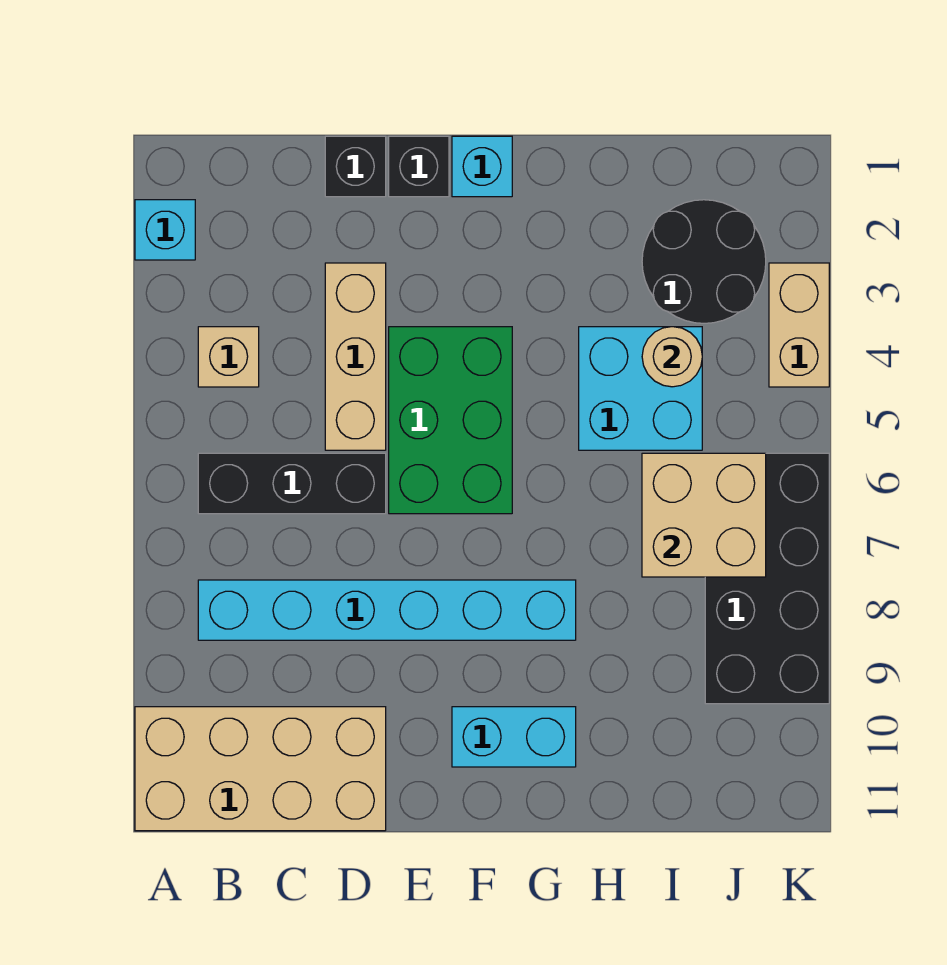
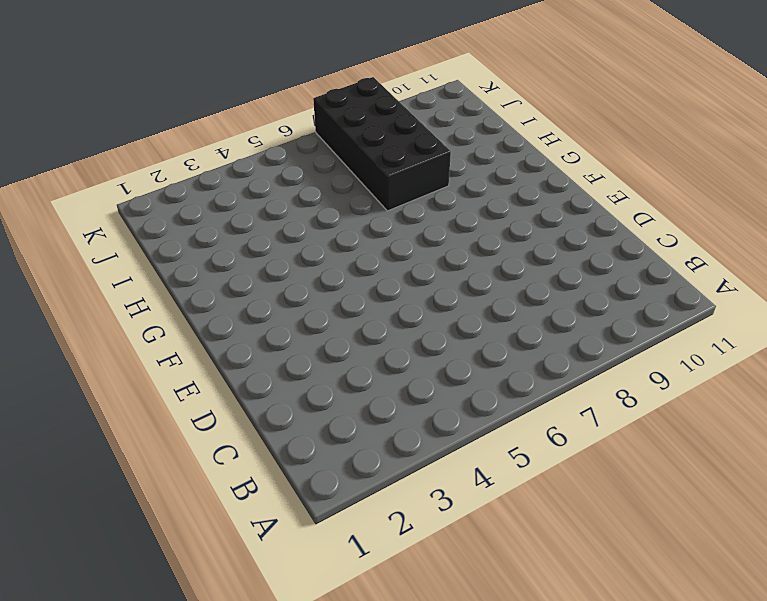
black 2x4 brick [313,77,451,211] -> black 2x4 brick turned to [705,453,829,704]
none -> cyan 1x1 brick [135,200,195,260]
none -> tan 2x4 brick [135,707,386,831]
none -> tan 1x1 brick [198,327,259,387]

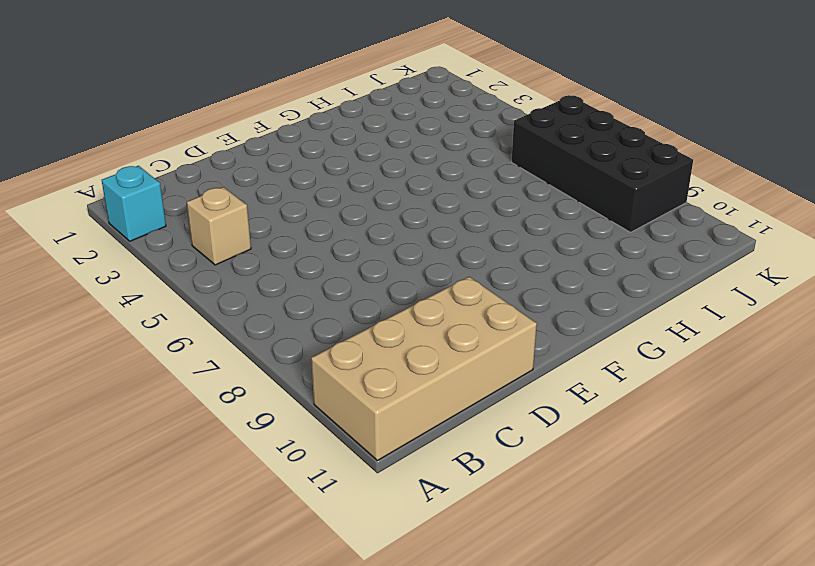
none -> black 1x3 brick [198,453,386,514]
none -> cyan 1x6 brick [198,580,576,640]
none -> black 1x1 brick [325,136,386,197]

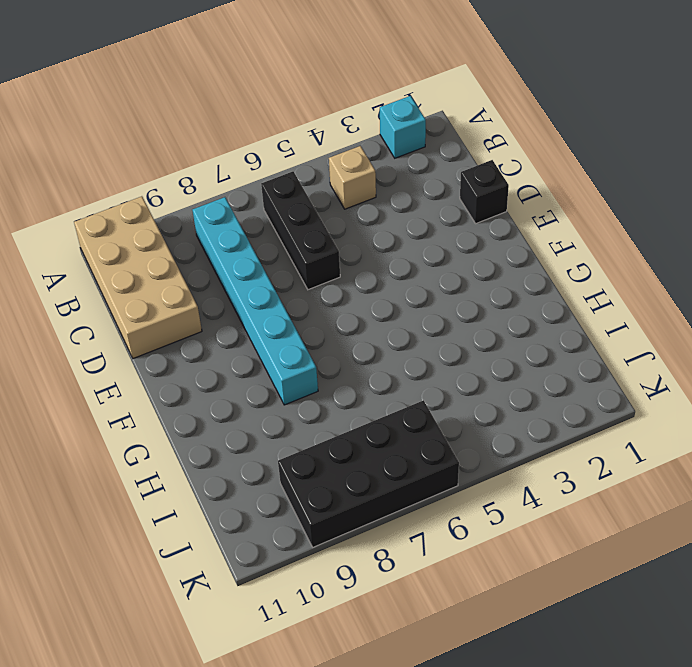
none -> tan 1x3 brick [325,263,386,450]
none -> black 1x1 brick [389,136,449,197]
none -> green 2x3 brick [389,327,512,514]

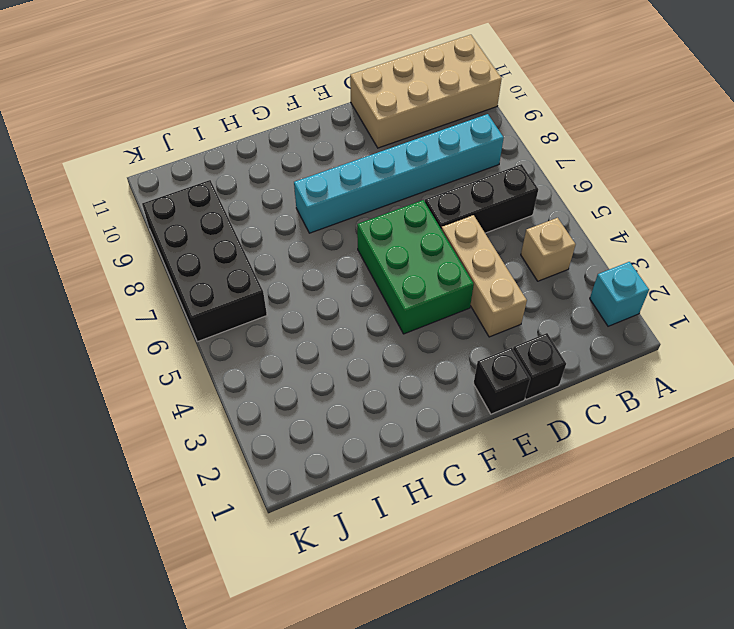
none -> cyan 1x1 brick [452,136,512,197]
none -> cyan 1x2 brick [452,707,576,767]
none -> cyan 2x2 brick [579,327,702,450]

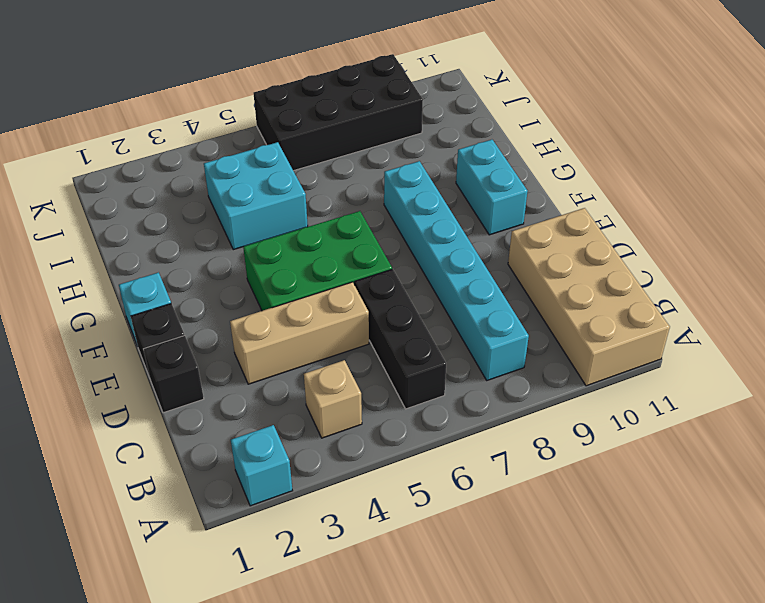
none -> black 2x2 round brick [642,200,766,323]
none -> tan 1x2 brick [769,263,829,387]
none -> tan 1x1 round brick [642,327,702,387]

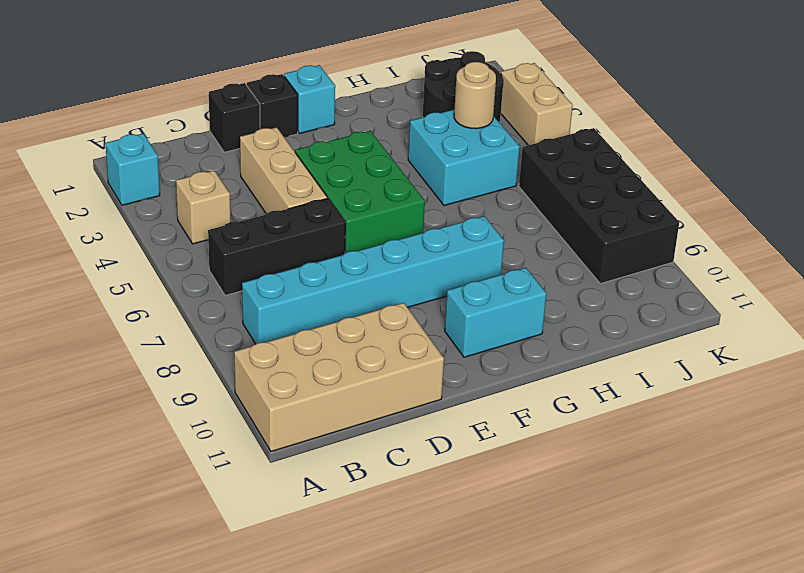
none -> tan 2x2 brick [642,453,766,577]

